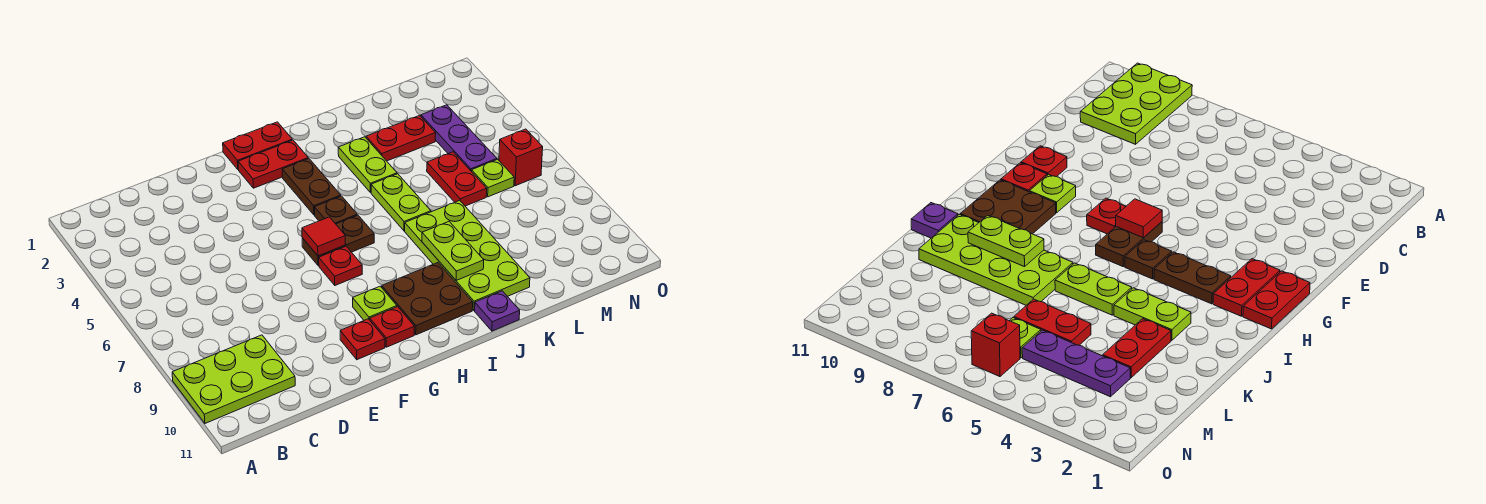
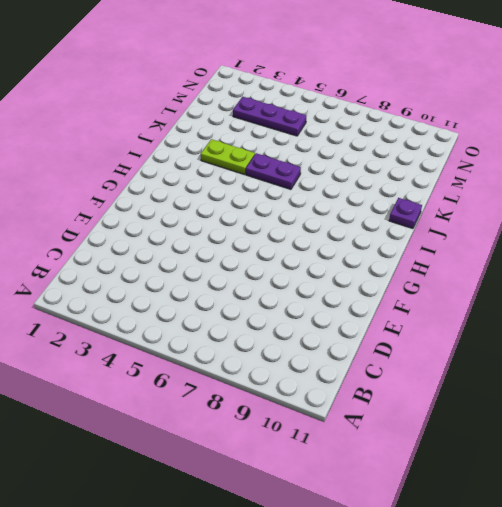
purple 1x2 plate [246,153,301,189] -> lime 1x2 plate [371,174,431,231]
none -> lime 2x3 plate [172,335,295,423]
none -> red 1x1 plate [340,319,385,360]
none -> red 1x2 plate [223,122,292,169]

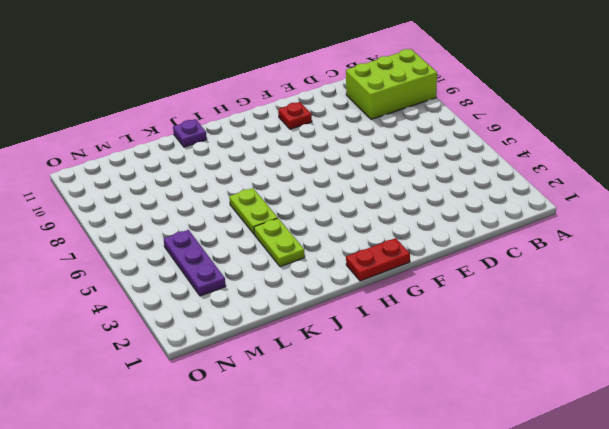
lime 2x3 brick [346,49,437,119] -> lime 2x3 plate [172,335,295,423]
none -> red 1x2 plate [238,140,308,188]
none -> brown 1x2 plate [302,215,374,266]
none -> red 1x1 plate [319,246,362,285]

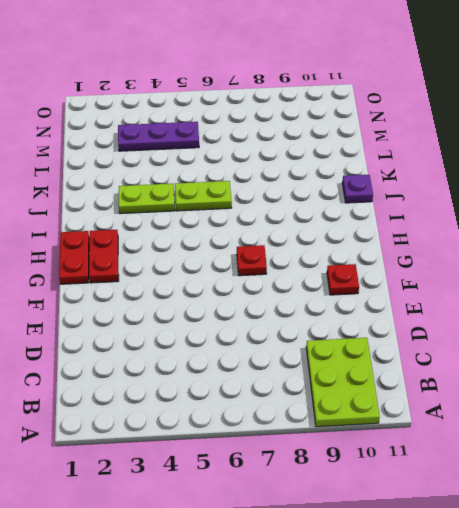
none -> brown 1x2 plate [302,215,374,266]
none -> lime 1x1 plate [353,286,397,320]
none -> red 1x1 plate [370,307,414,347]

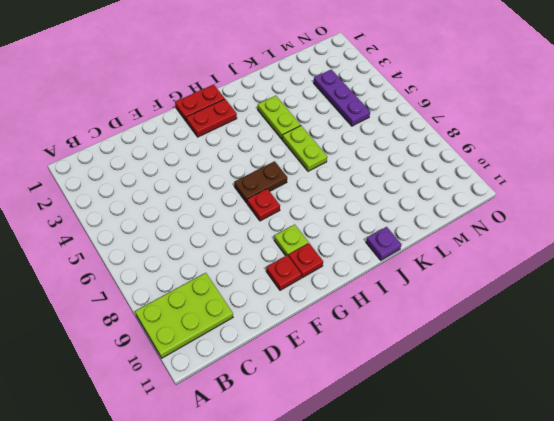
none -> brown 1x2 plate [282,159,341,215]
none -> brown 1x1 plate [315,196,357,224]
none -> brown 2x2 plate [382,263,473,335]

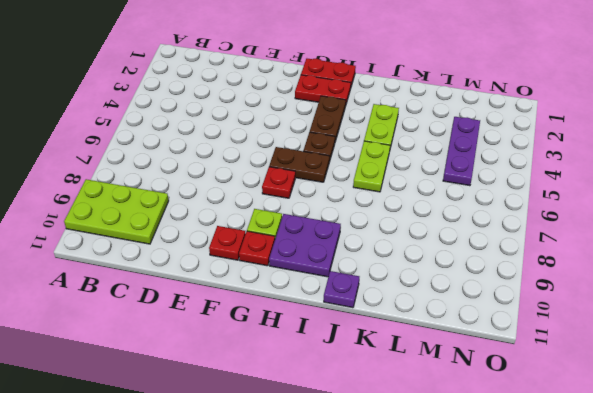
purple 2x2 plate [269,214,341,277] -> brown 2x2 plate [382,263,473,335]
none -> lime 2x4 plate [405,200,530,310]
none -> red 1x2 plate [366,115,436,161]
none -> red 1x2 plate [427,152,487,206]

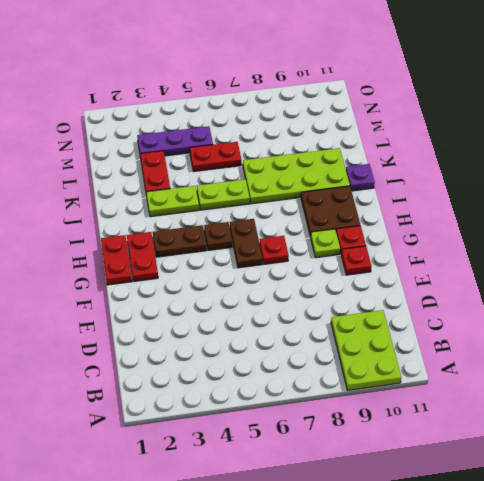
none -> lime 1x1 plate [472,159,514,197]
none -> red 1x1 brick [499,129,543,186]
none -> red 1x1 tile [302,217,345,256]

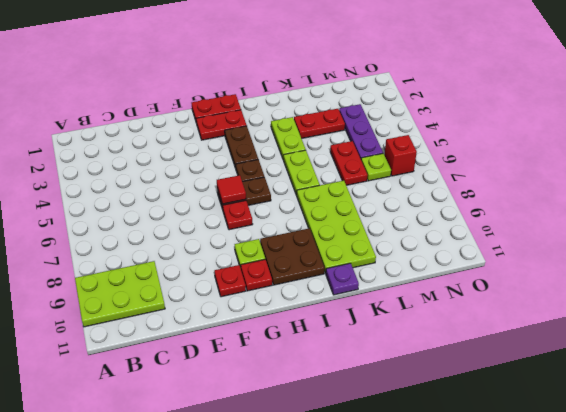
none -> lime 1x2 plate [422,222,484,280]

